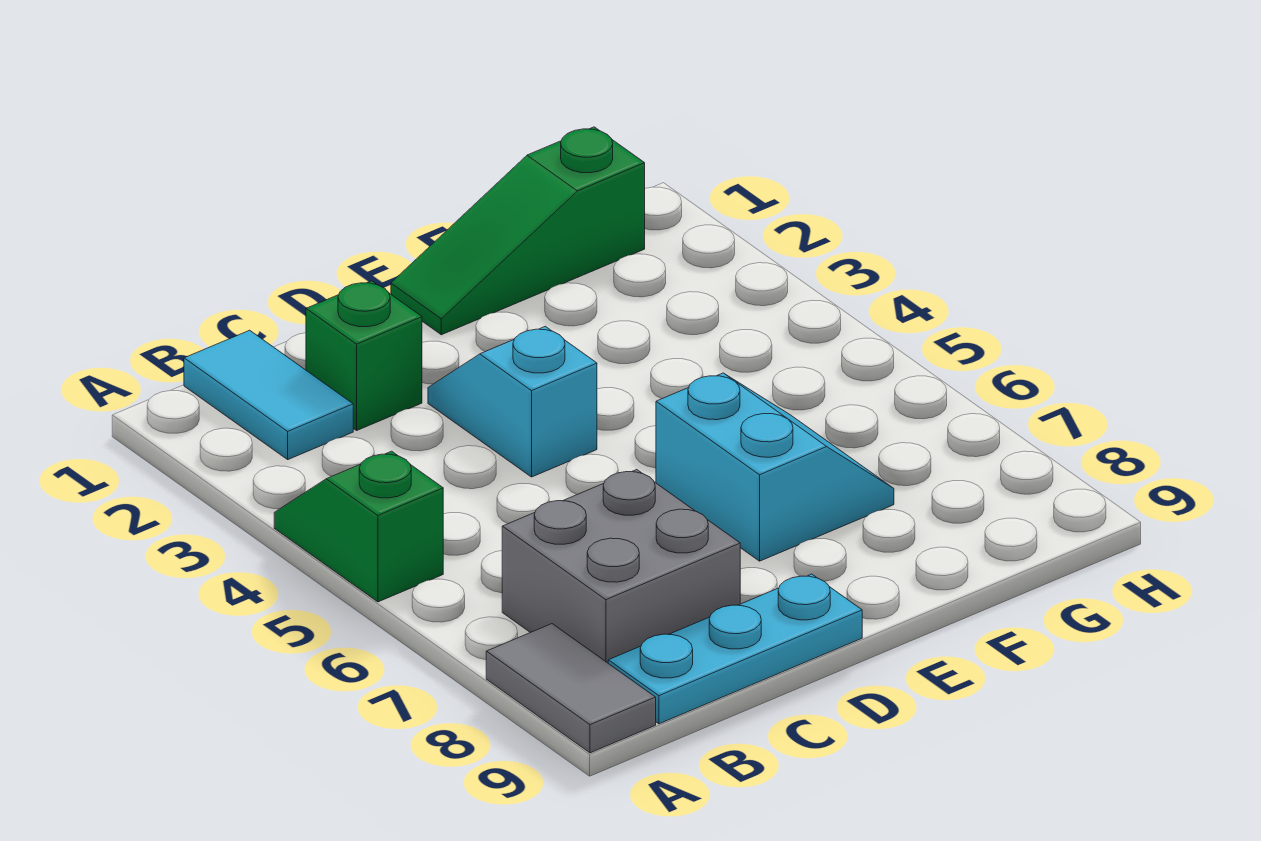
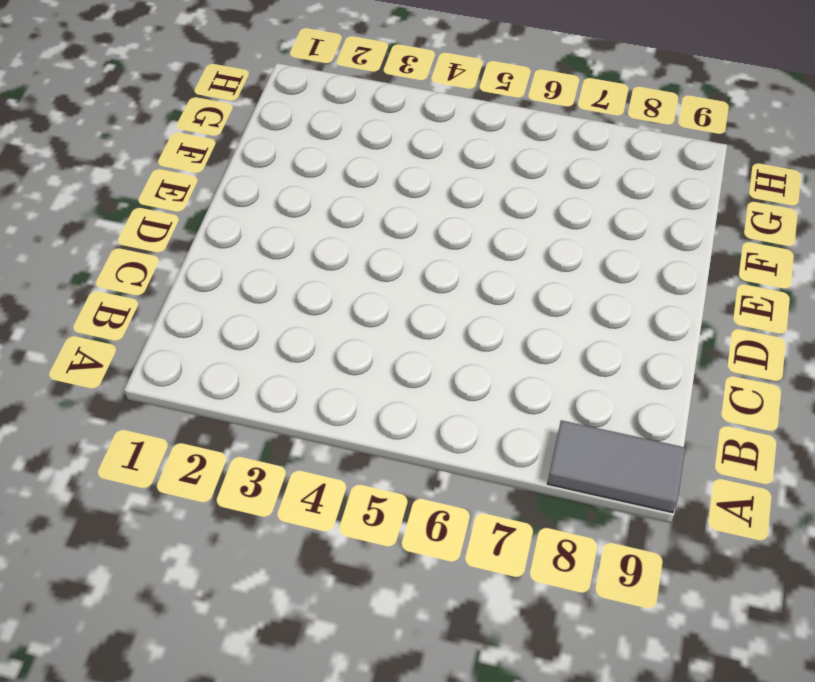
none -> green 1x2 slope [274,451,443,602]
none -> cyan 1x2 tile [184,330,353,459]

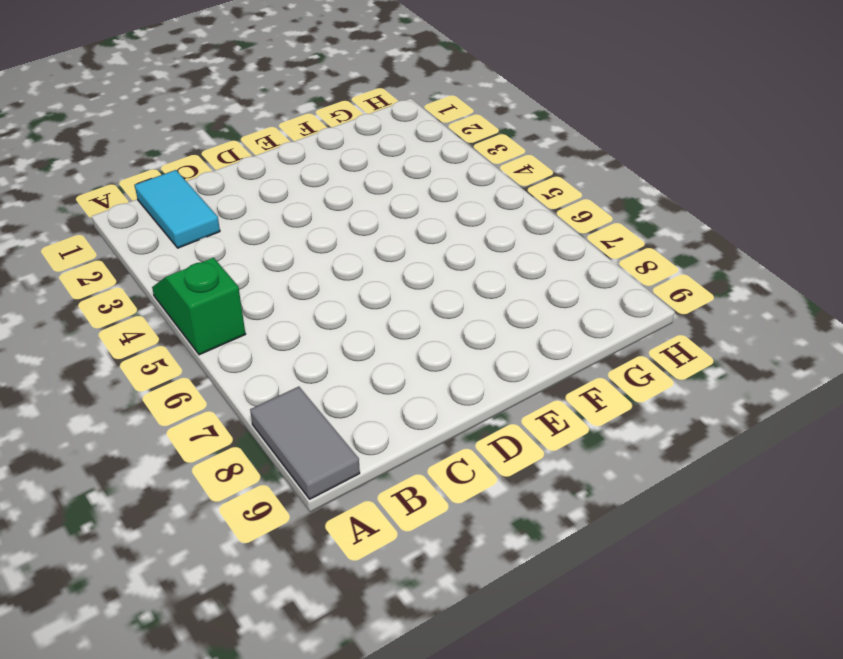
none -> grey 2x2 brick [502,470,740,663]
none -> cyan 1x3 plate [608,574,862,724]

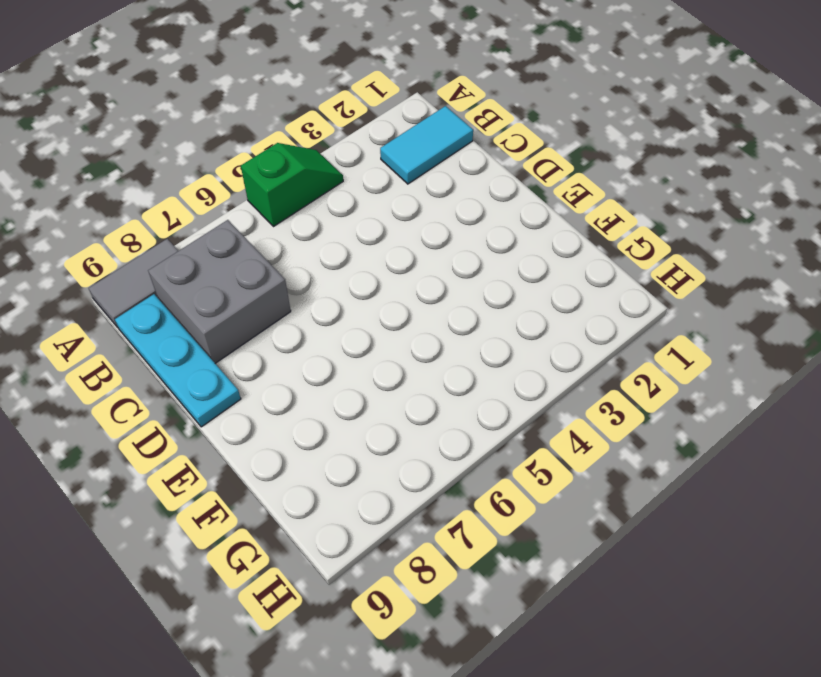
none -> green 1x1 brick [306,281,422,430]
none -> cyan 1x2 slope [428,326,597,477]

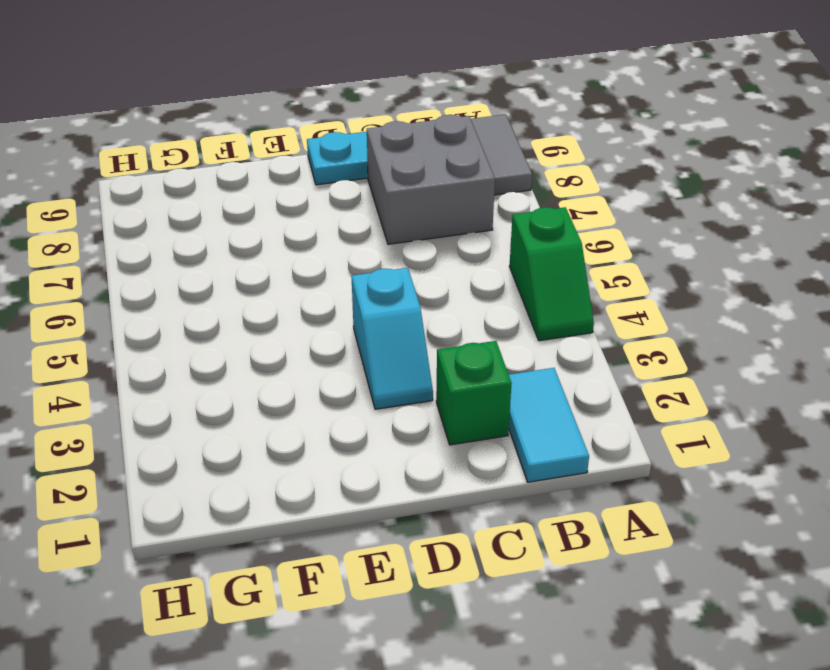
none -> green 1x3 slope [391,127,645,335]
none -> cyan 2x2 slope [656,373,894,561]

